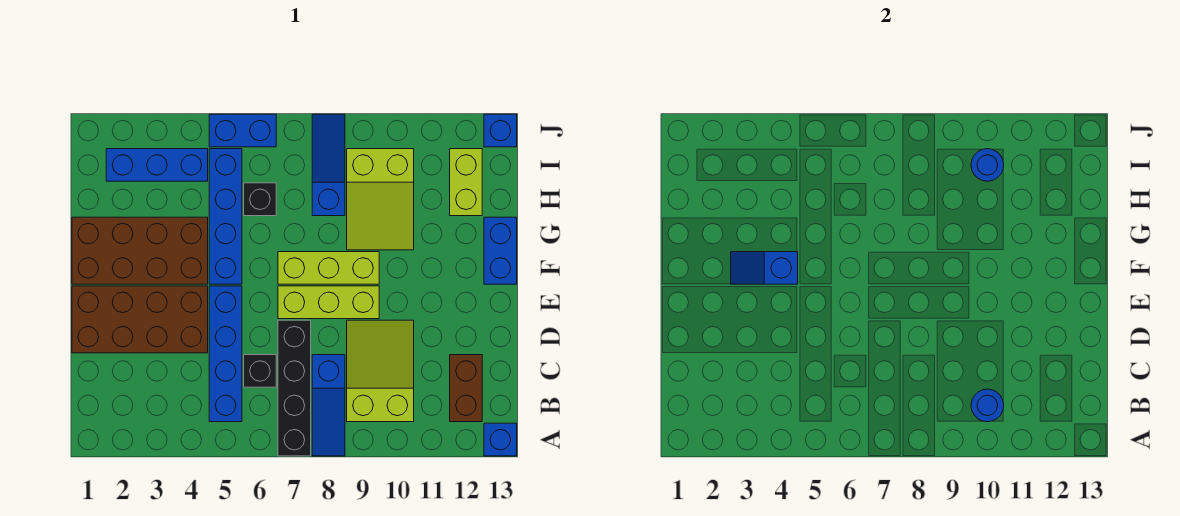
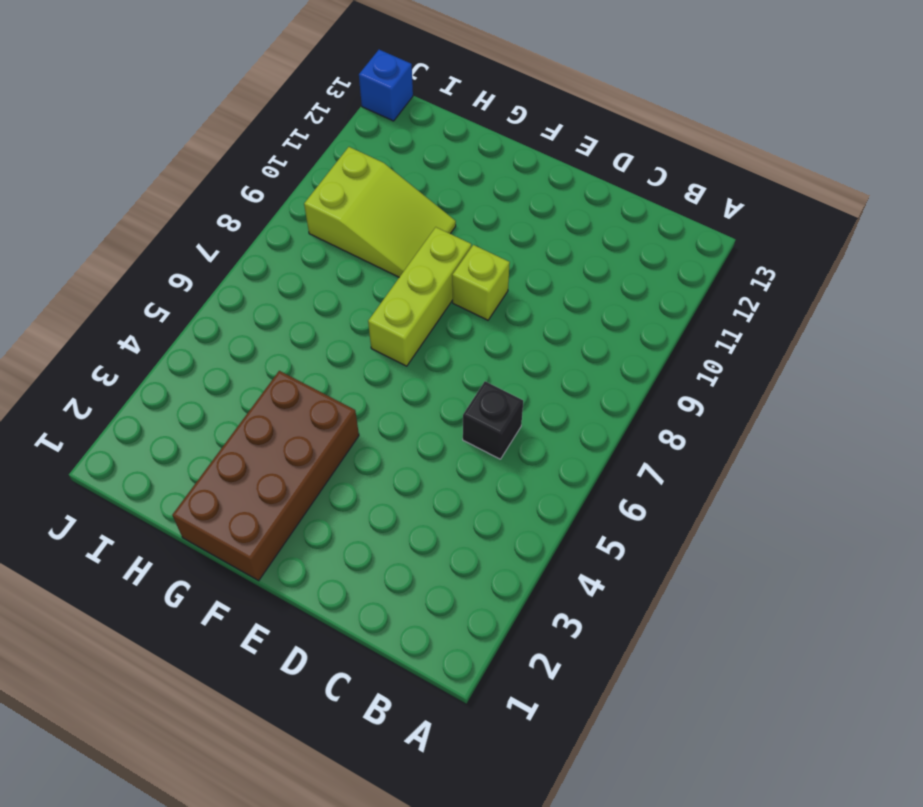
lime 1x1 brick [452,245,510,320] -> lime 1x3 brick [278,286,379,319]
none -> black 1x4 brick [278,320,311,456]
none -> blue 1x3 slope [312,355,345,456]
none -> blue 1x1 brick [484,423,517,456]

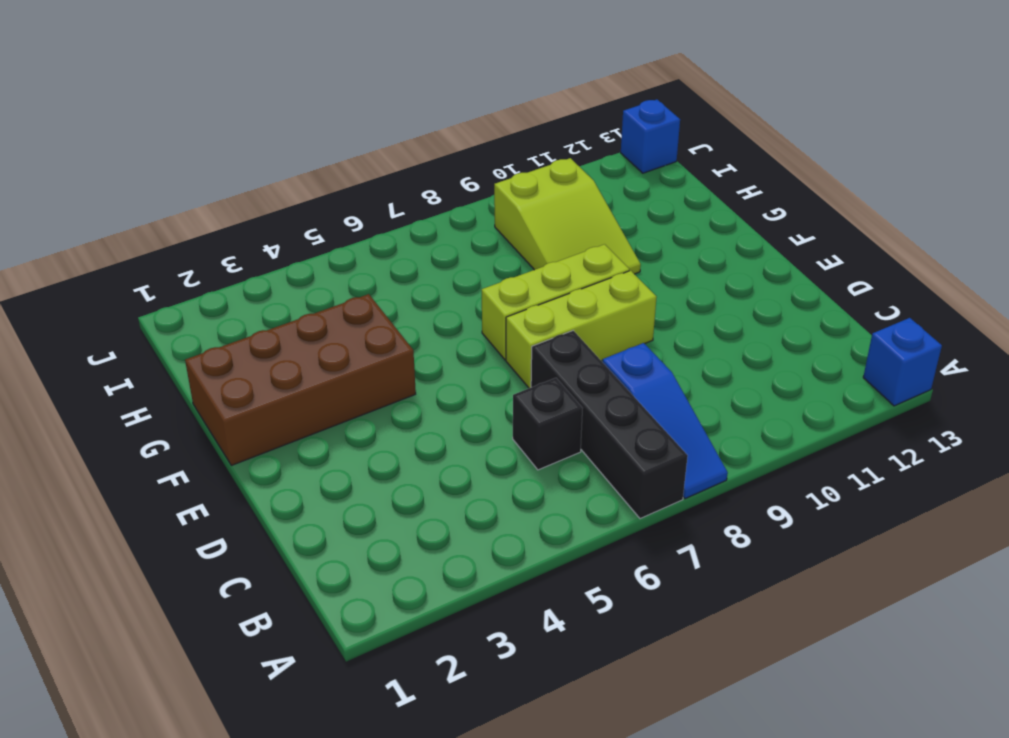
none -> blue 1x4 brick [209,286,242,422]
none -> lime 2x3 slope [347,320,414,422]
none -> brown 1x2 brick [450,355,482,422]

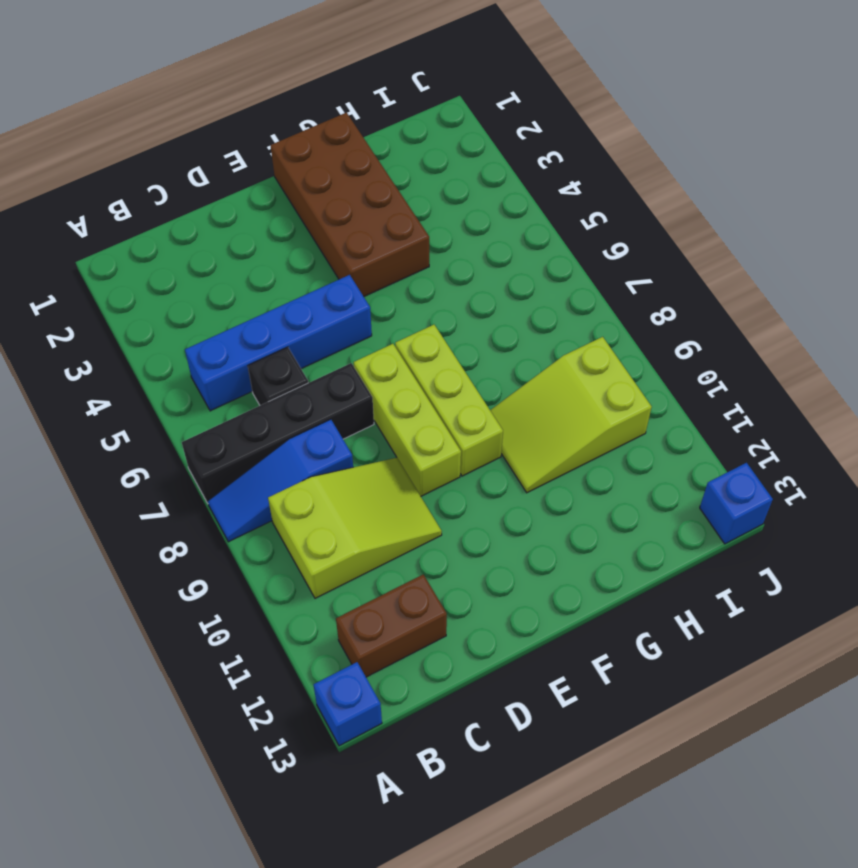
none -> brown 2x4 brick [72,286,208,353]
none -> blue 1x4 brick [209,149,242,284]
none -> blue 1x2 brick [484,217,517,284]

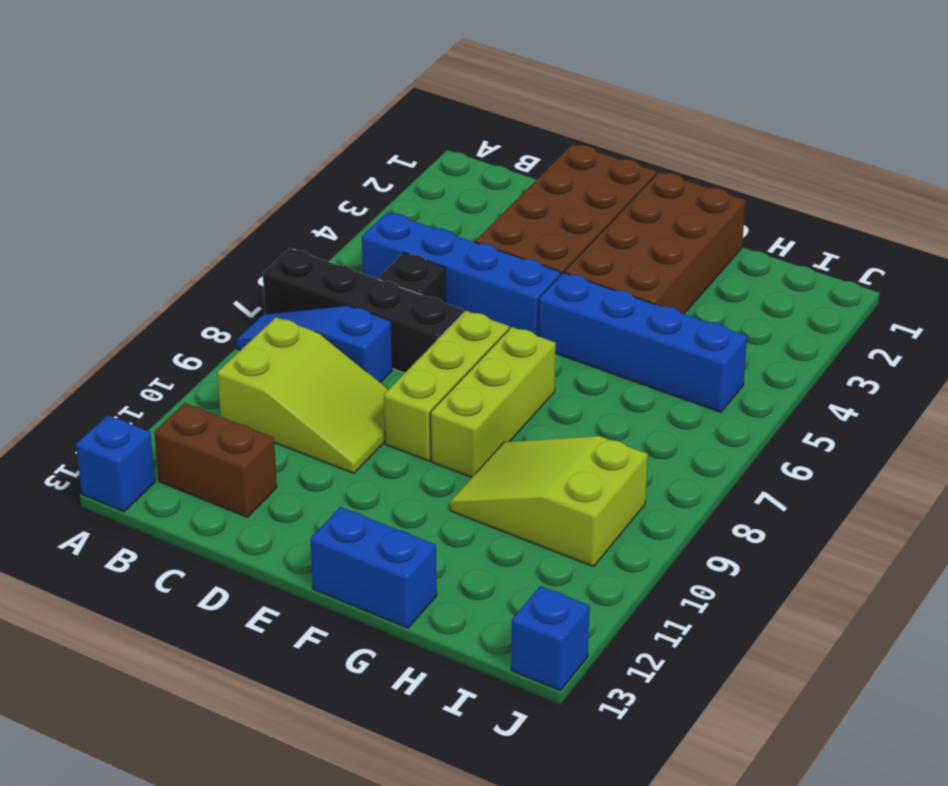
none -> black 1x1 brick [244,183,276,216]
none -> blue 1x3 slope [312,114,345,216]
none -> lime 1x2 brick [450,149,482,216]

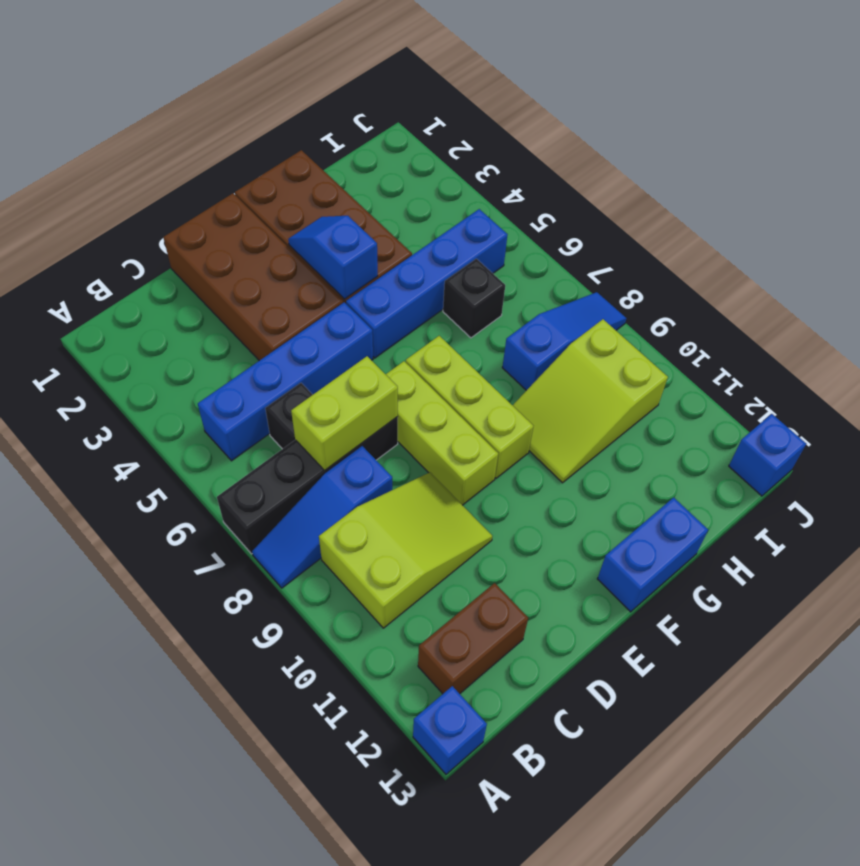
lime 1x2 brick [291,356,398,471] -> lime 1x2 brick moved to [450,149,482,216]
none -> blue 1x3 brick [106,149,208,181]
none -> blue 1x2 brick [209,114,276,147]
none -> blue 1x1 round brick [971,389,1004,422]

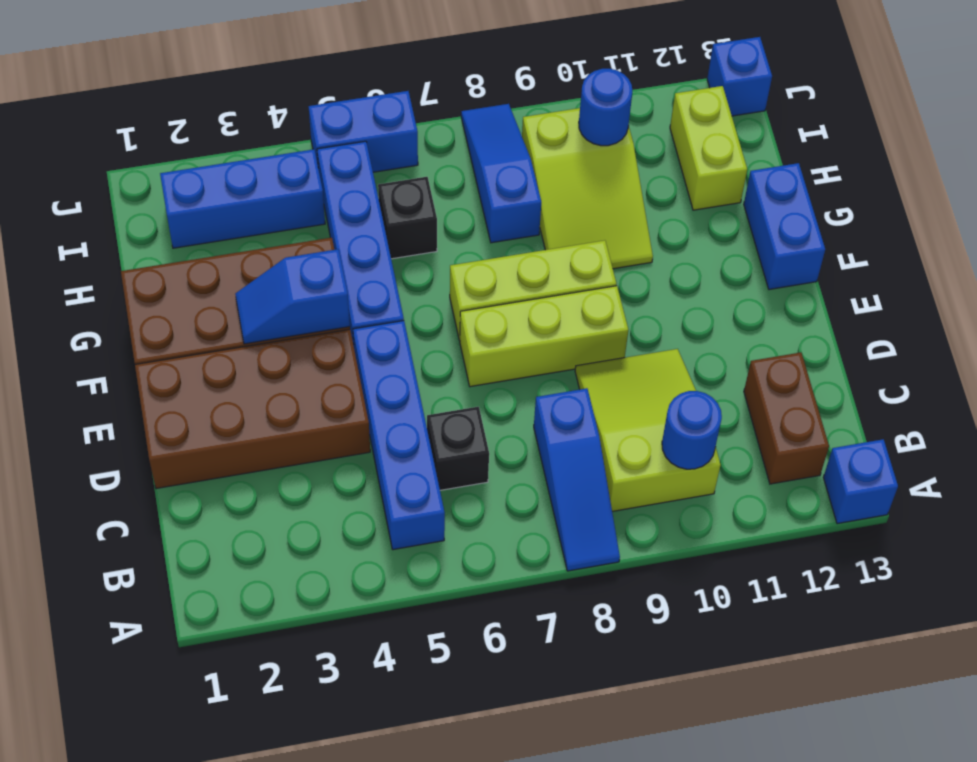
none -> black 1x4 brick [278,320,311,456]

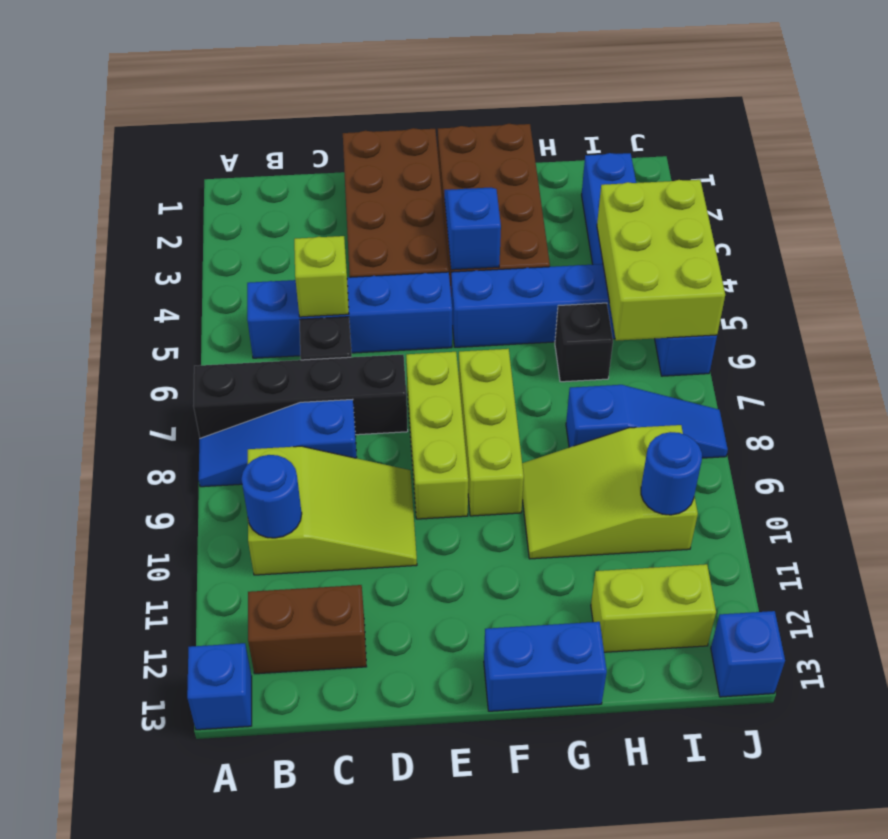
lime 1x1 brick [294,236,349,317] -> none
lime 2x3 brick [597,180,725,341] -> none

